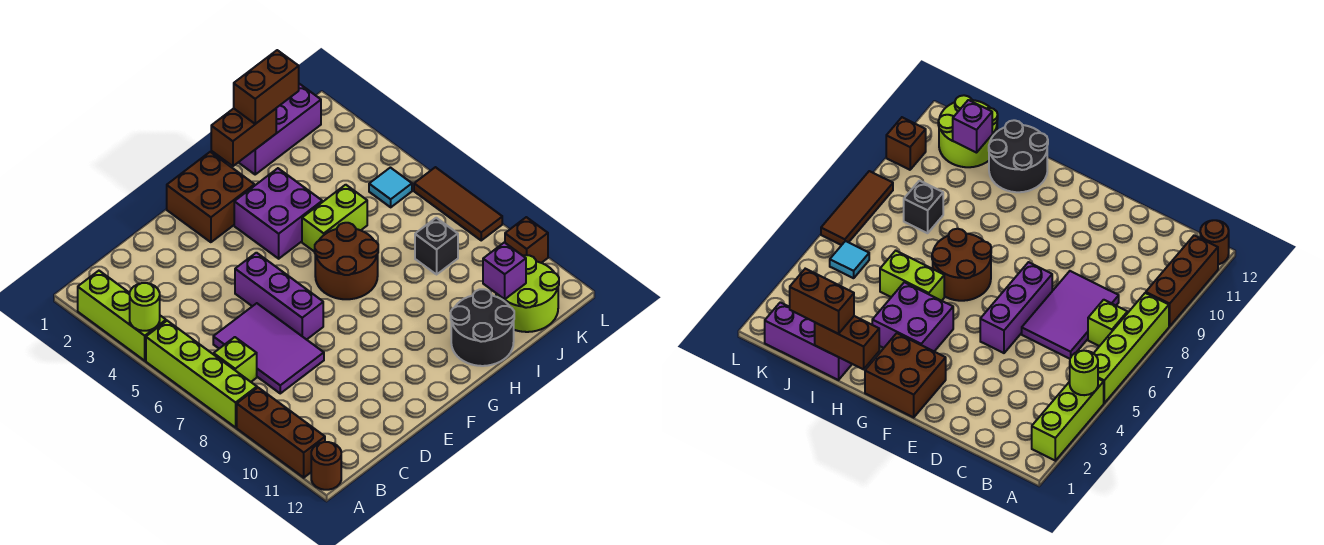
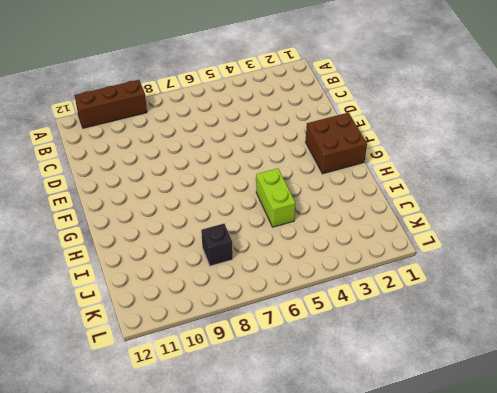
none -> lime 1x3 brick [78,271,166,361]
none -> lime 1x4 brick [146,321,257,427]
none -> brown 1x1 round brick [311,442,341,490]

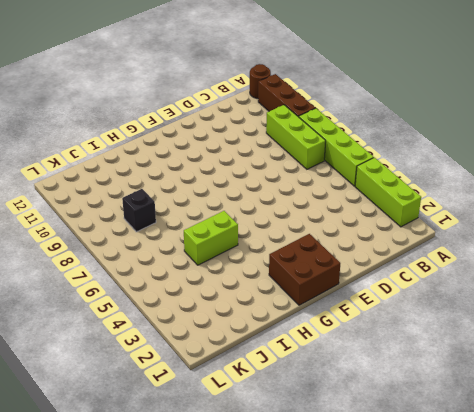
lime 1x3 brick [266,105,326,169] -> lime 1x1 brick [214,337,257,382]
none -> purple 2x3 tile [213,303,324,393]
none -> purple 1x3 brick [235,253,323,340]
none -> purple 2x2 brick [234,168,322,259]

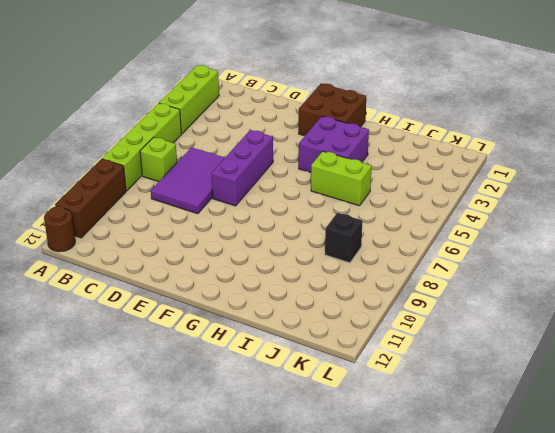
none -> brown 2x2 round brick [315,223,378,299]
none -> black 2x2 round brick [451,289,514,366]
none -> purple 1x3 brick [239,84,321,174]

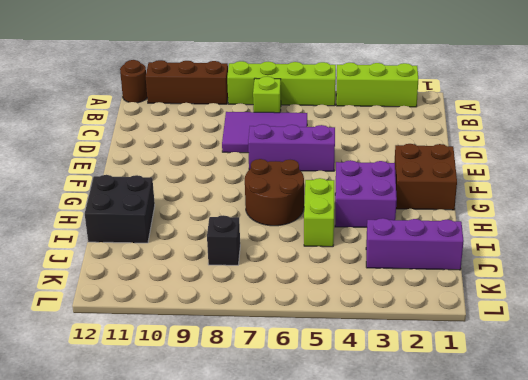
black 2x2 brick [85,175,155,243] -> black 2x2 round brick [451,289,514,366]
purple 1x3 brick [366,218,464,270] -> purple 1x3 brick turned to [239,84,321,174]
none -> lime 2x2 round brick [496,255,559,332]
none -> cyan 1x1 tile [369,168,412,207]
none -> brown 1x3 tile [414,167,502,240]

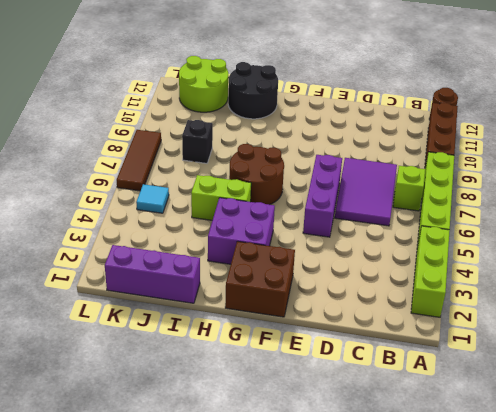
none -> brown 1x1 brick [505,217,548,263]
none -> lime 1x1 round brick [130,283,160,331]
none -> brown 1x2 brick [211,109,276,166]

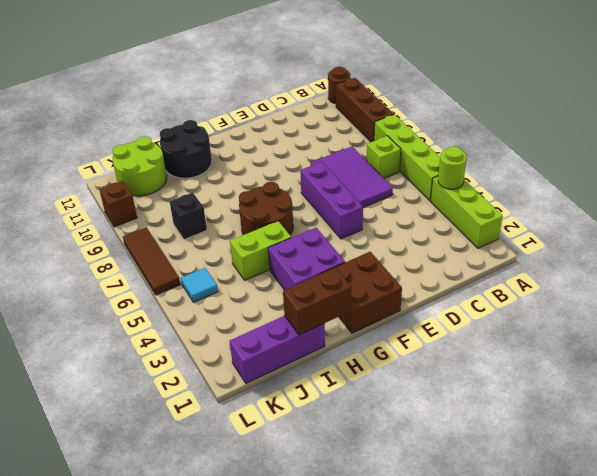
none -> purple 1x1 brick [483,242,526,299]
none -> brown 1x2 brick [234,50,299,124]

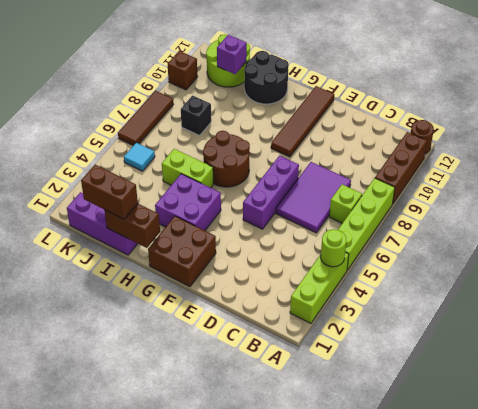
brown 1x4 tile [271,86,334,157] -> none

